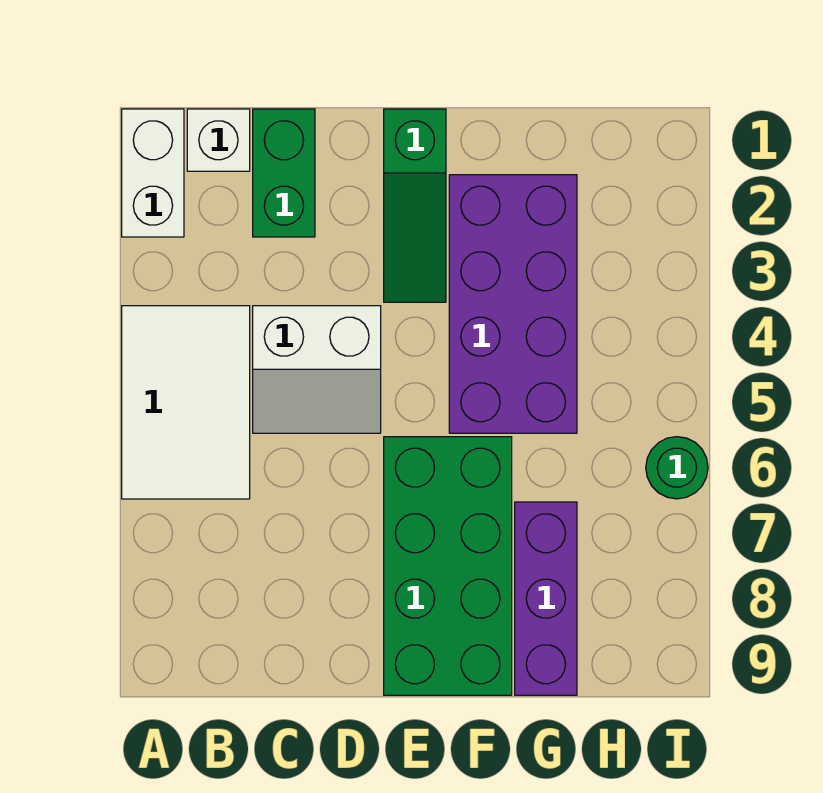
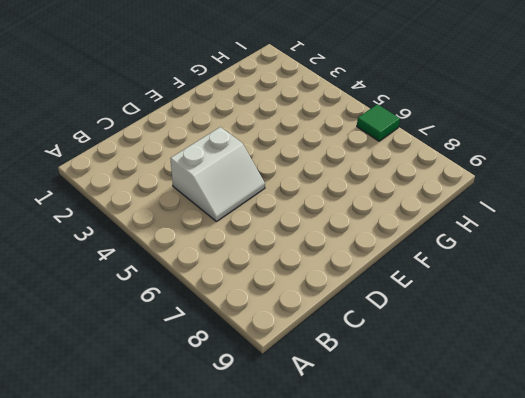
green 1x1 tile [357,104,400,141] -> green 1x1 round brick [646,437,708,499]
none -> white 1x2 brick [122,109,184,237]
none -> white 2x3 tile [122,306,250,499]

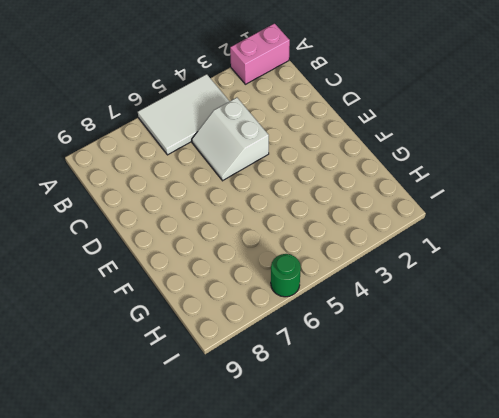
pink 1x2 brick [230,24,290,84] -> white 1x2 brick [122,109,184,237]
none -> white 1x1 brick [187,109,250,171]
none -> green 1x2 brick [253,109,315,237]

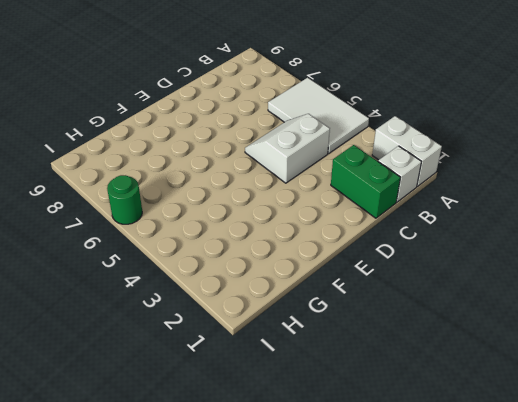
none -> green 1x3 slope [384,109,446,302]
none -> green 2x4 brick [384,437,512,695]

